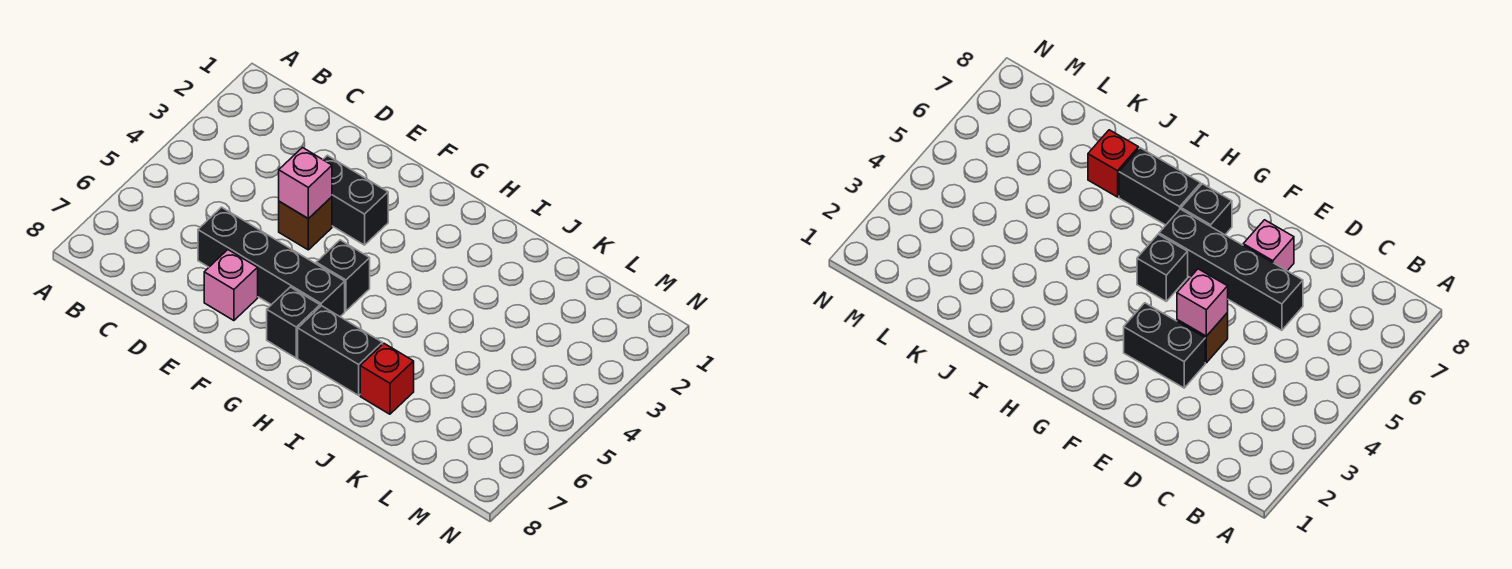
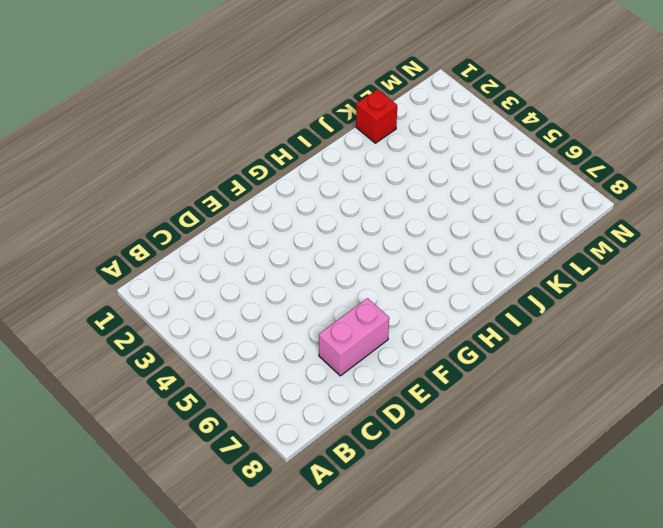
pink 1x2 brick [319,298,389,376] -> pink 1x1 brick [204,250,258,321]
red 1x1 brick [356,89,397,143] -> red 1x1 brick moved to [360,344,414,414]
none -> black 1x4 brick [198,207,345,316]
none -> black 1x2 brick [323,155,388,245]

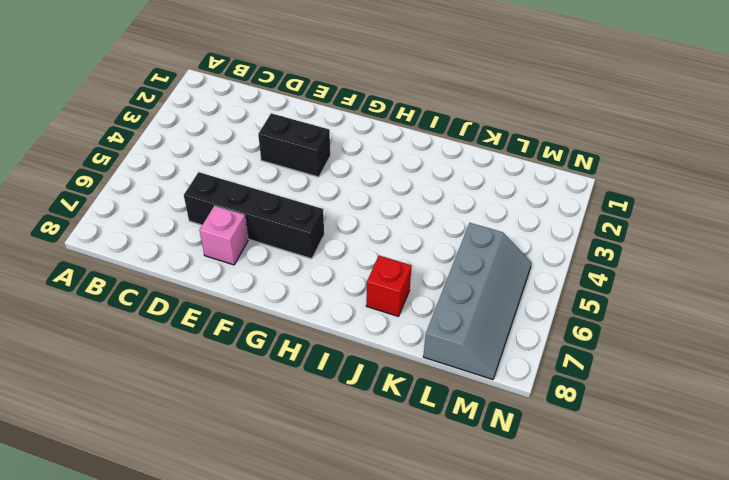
grey 2x4 slope [423,223,532,380] -> none
none -> brown 1x1 brick [279,197,332,250]
none -> black 1x1 brick [316,240,370,311]

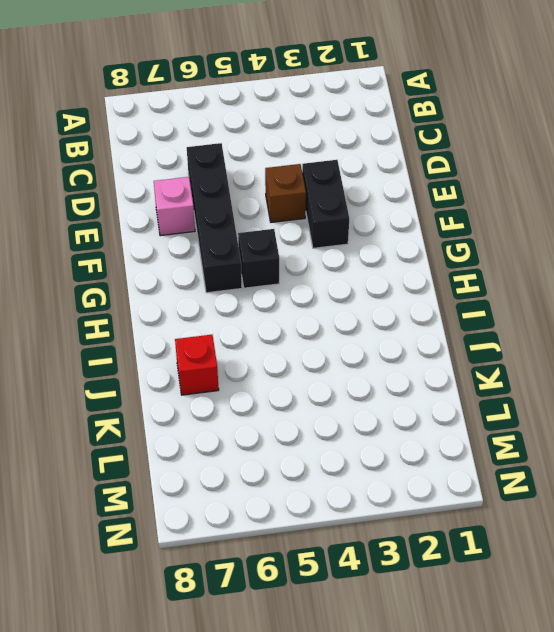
none -> black 1x1 brick [267,287,320,358]
none -> black 1x2 brick [298,306,382,395]

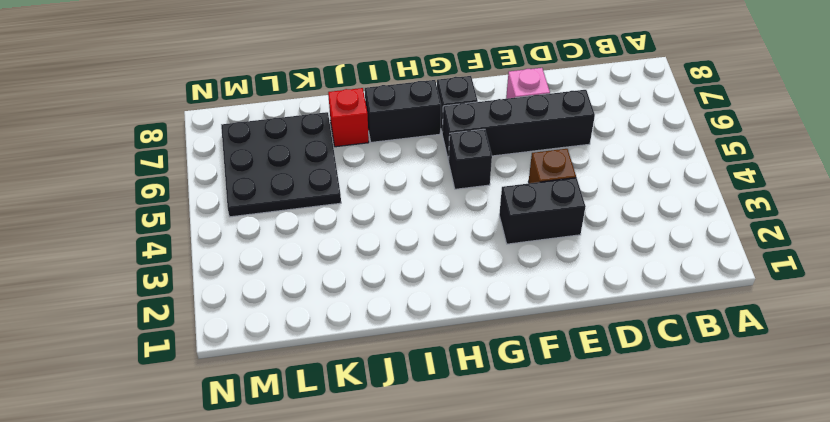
black 3x3 plate [221,112,341,217] -> none
none -> pink 1x1 brick [279,148,332,219]

